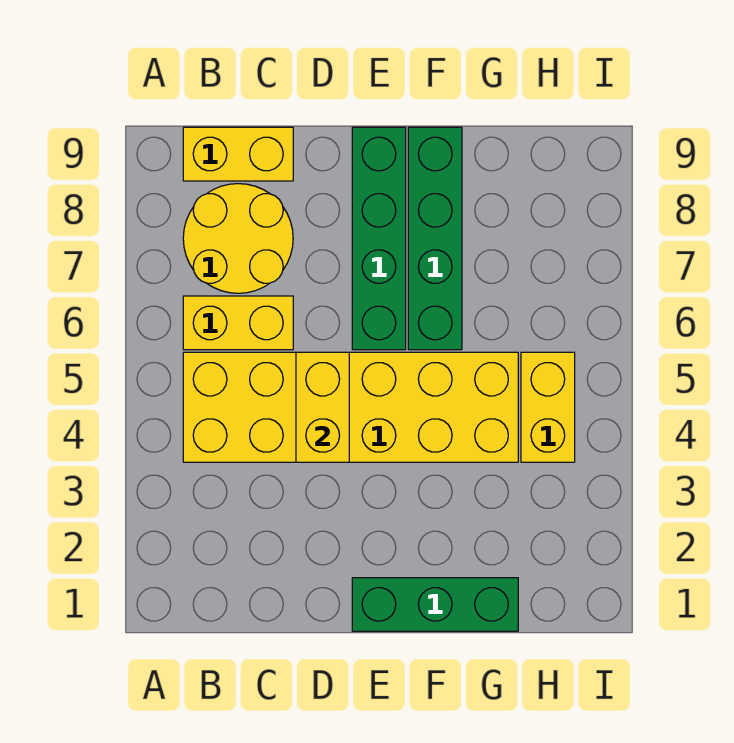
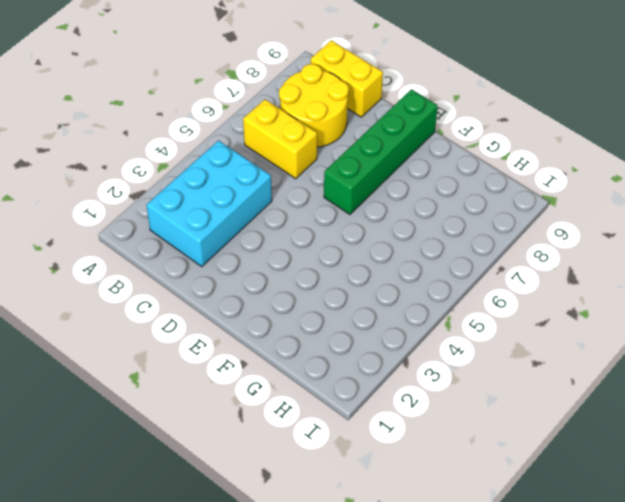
cyan 2x3 brick [147,141,272,267] -> yellow 2x6 brick [183,352,518,462]
none -> green 1x3 brick [352,578,518,631]
none -> green 1x4 brick [408,127,462,350]

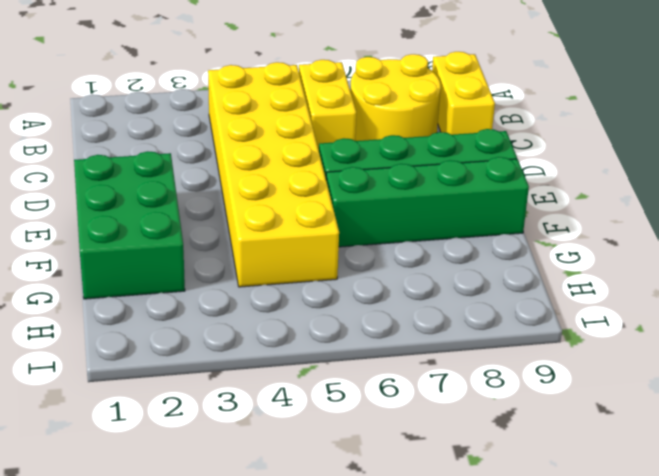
green 2x3 brick [74,151,185,299] -> green 1x3 brick [352,578,518,631]
none -> yellow 1x2 brick [521,352,575,462]
none -> yellow 1x2 brick [296,352,349,462]

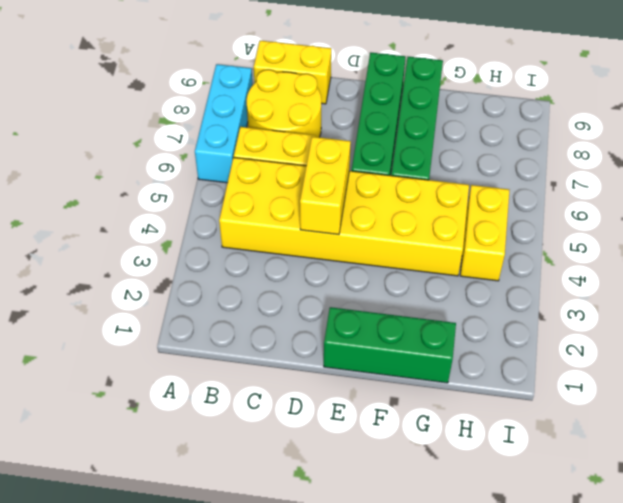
cyan 1x3 brick [195,64,253,183] -> none

